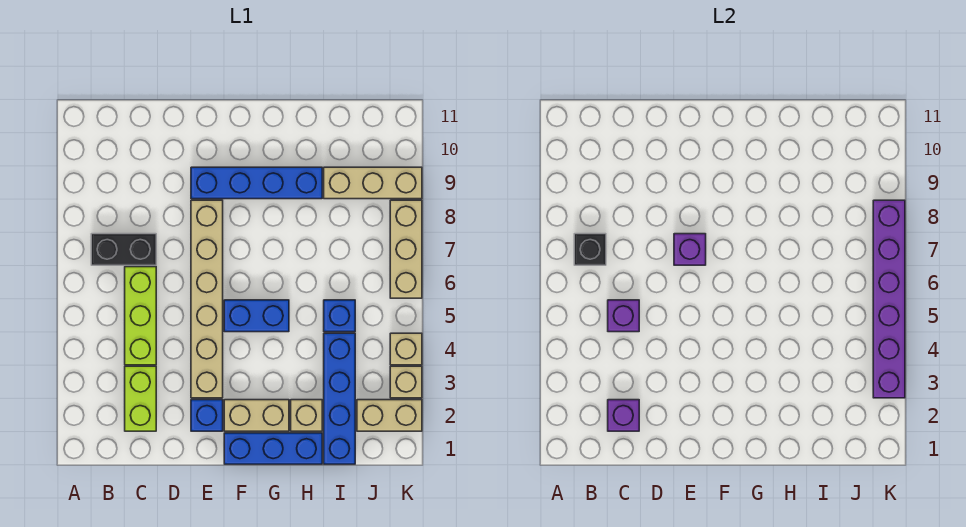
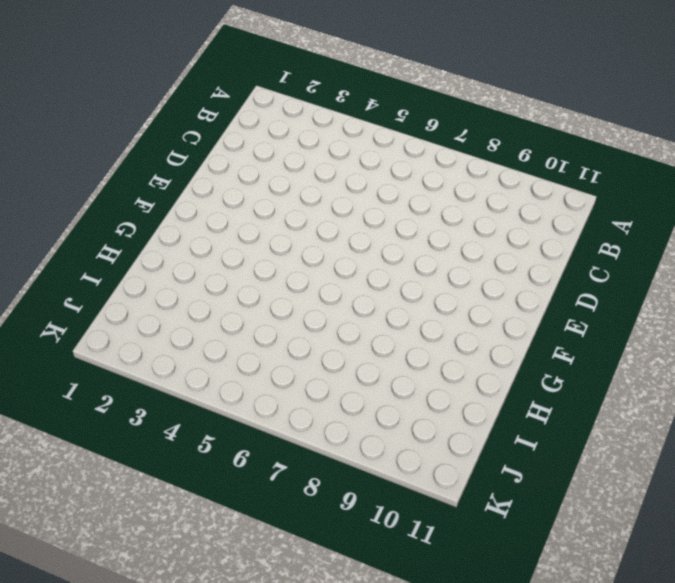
none -> black 1x2 brick [91,234,156,265]
none -> lime 1x2 brick [125,366,156,431]
none -> lime 1x3 brick [125,267,156,365]

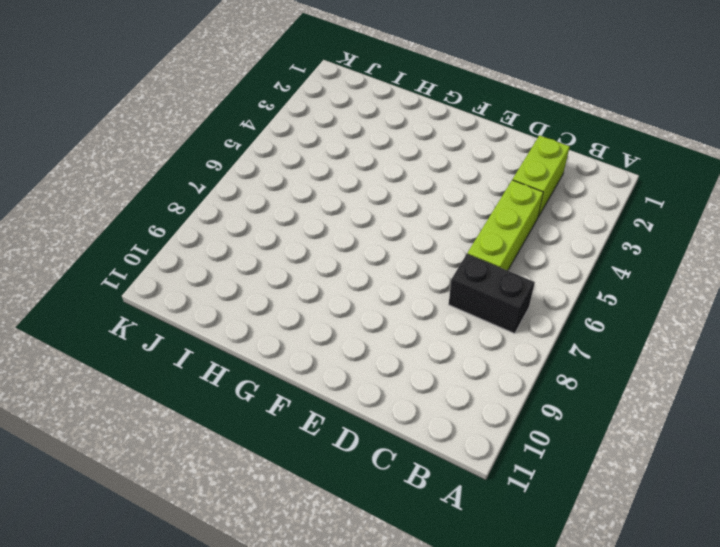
none -> blue 1x1 brick [191,400,223,431]
none -> tan 1x6 brick [191,200,223,398]
none -> blue 1x4 brick [191,167,322,199]

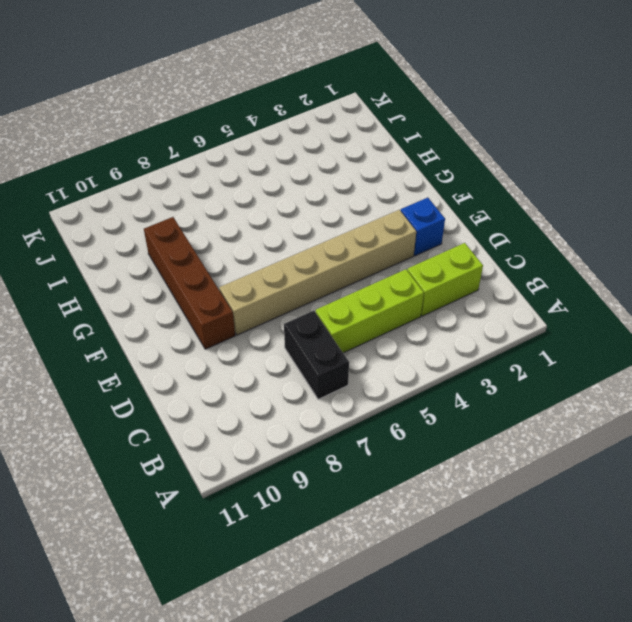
brown 1x4 brick [144,217,235,349] -> blue 1x4 brick [191,167,322,199]
none -> blue 1x3 brick [224,433,322,464]
none -> tan 1x2 brick [224,400,289,431]
none -> blue 1x2 brick [224,300,289,332]

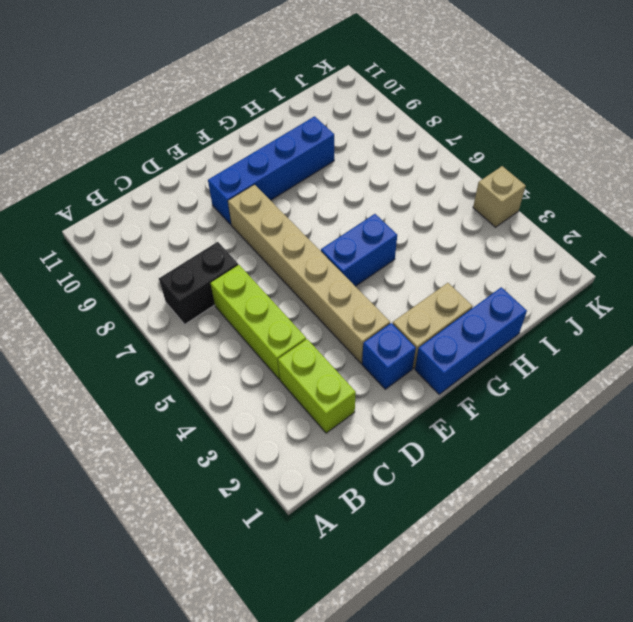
none -> tan 1x1 brick [291,400,322,431]
none -> blue 1x4 brick [324,333,355,464]
none -> blue 1x1 brick [324,300,355,332]

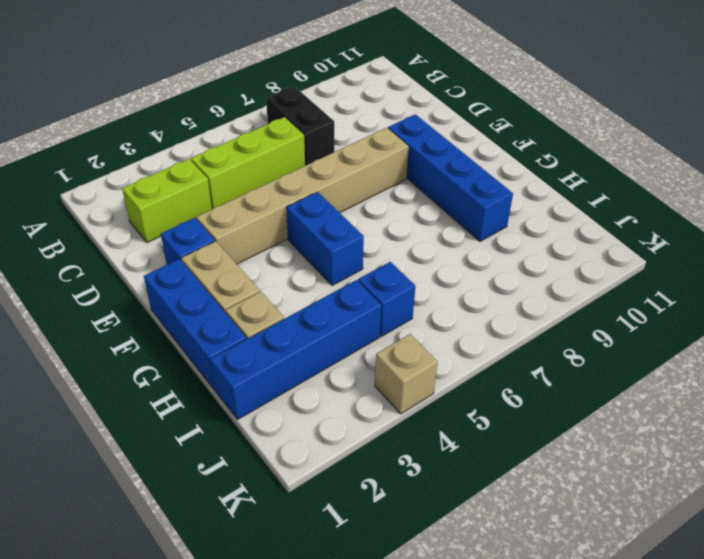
none -> tan 1x3 brick [324,167,422,199]
none -> tan 1x2 brick [357,400,422,431]
none -> tan 1x1 brick [390,366,422,398]

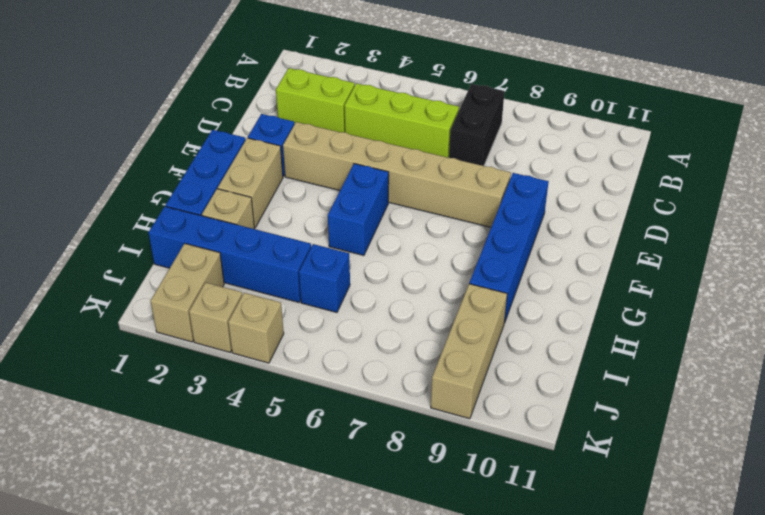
none -> tan 1x3 brick [390,200,422,298]
none -> black 1x1 brick [574,234,606,265]
none -> purple 1x1 brick [608,400,639,431]

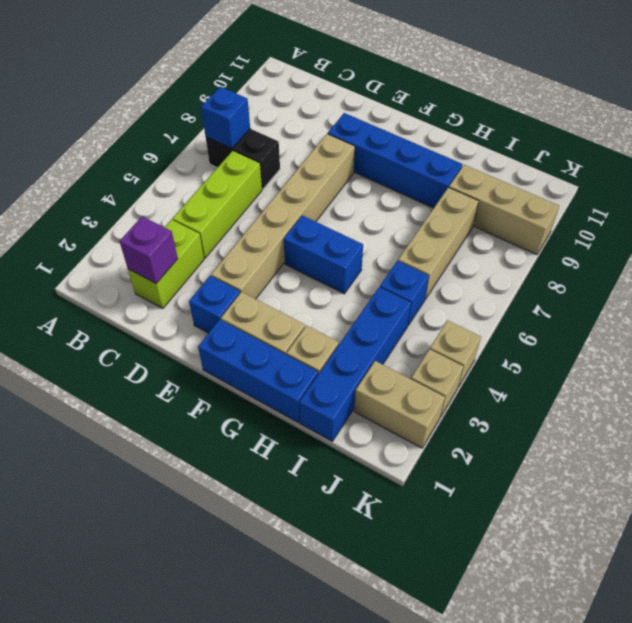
blue 1x1 brick [201,87,250,148] -> black 1x1 brick [574,234,606,265]
tan 1x3 brick [398,187,479,299] -> tan 1x3 brick moved to [390,200,422,298]
none -> purple 1x1 brick [608,300,639,332]
none -> purple 1x1 brick [674,234,706,265]
none -> purple 1x6 brick [873,200,905,398]

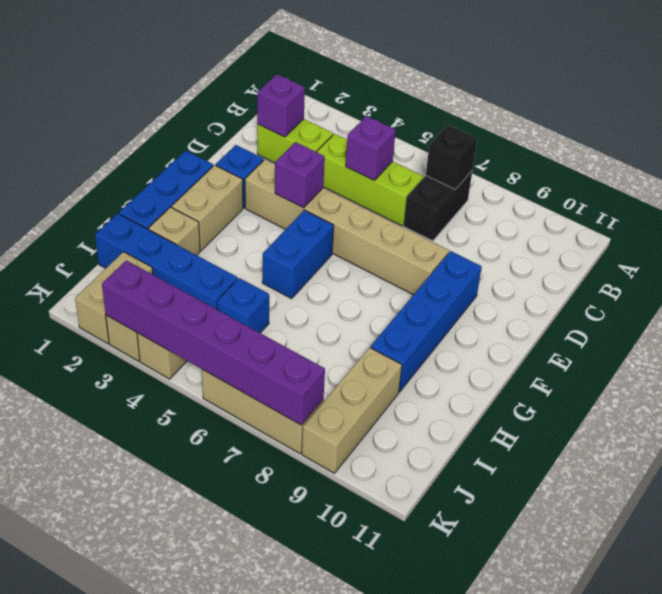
purple 1x1 brick [275,142,325,208] -> purple 1x1 brick moved to [674,234,706,265]

